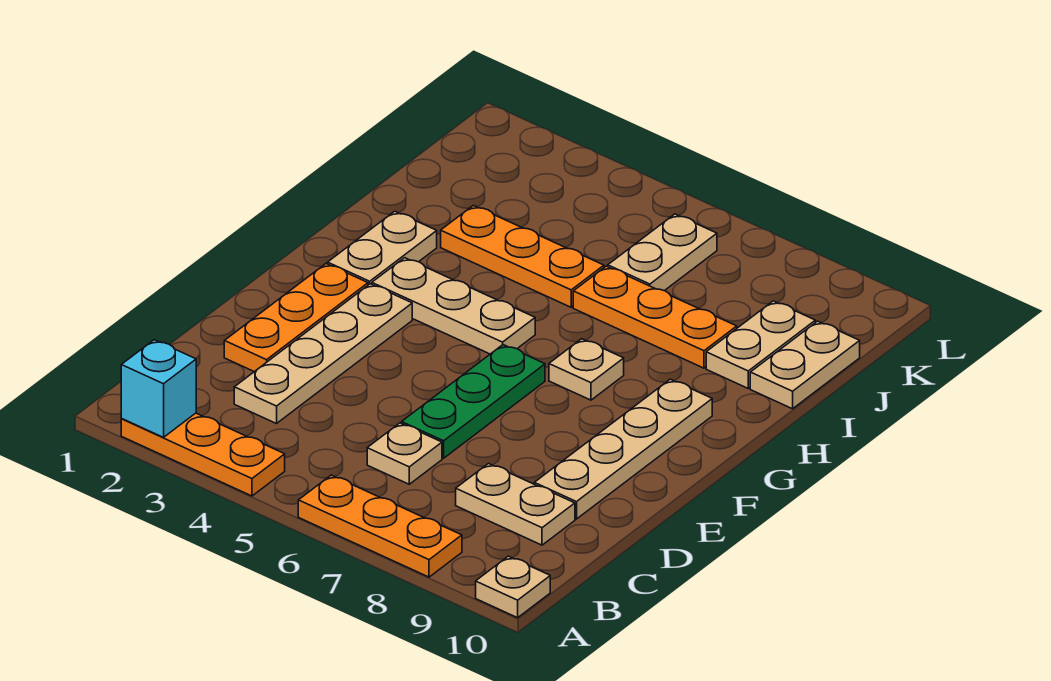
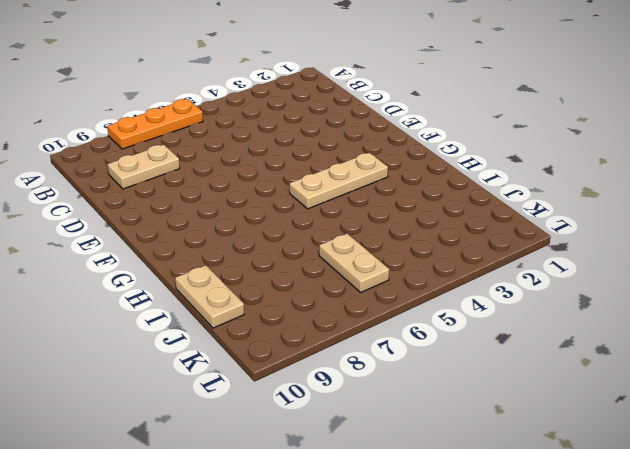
none -> orange 1x3 plate [121,413,285,496]
none -> tan 1x1 plate [476,556,550,618]
none -> tan 1x4 plate [234,284,412,424]

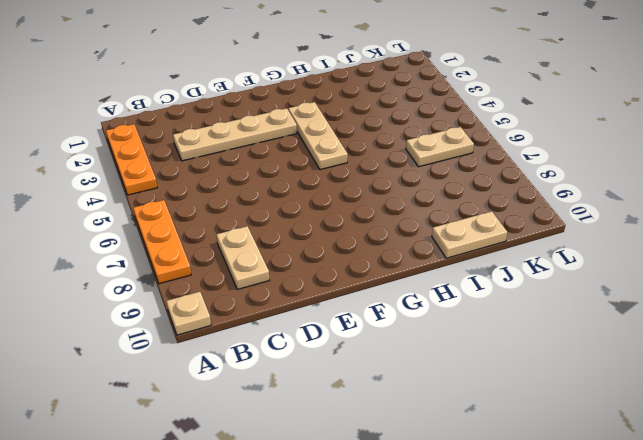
none -> tan 1x1 plate [367,423,442,484]
none -> orange 1x3 plate [224,264,368,372]
none -> green 1x3 plate [402,345,545,458]

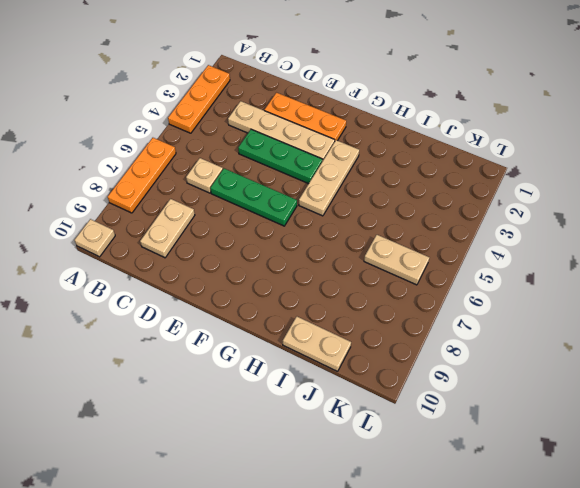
green 1x3 plate [238,129,322,184] -> none
none -> tan 1x4 plate [534,379,712,519]
none -> tan 1x2 plate [328,211,437,285]
none -> tan 1x1 plate [549,339,624,400]

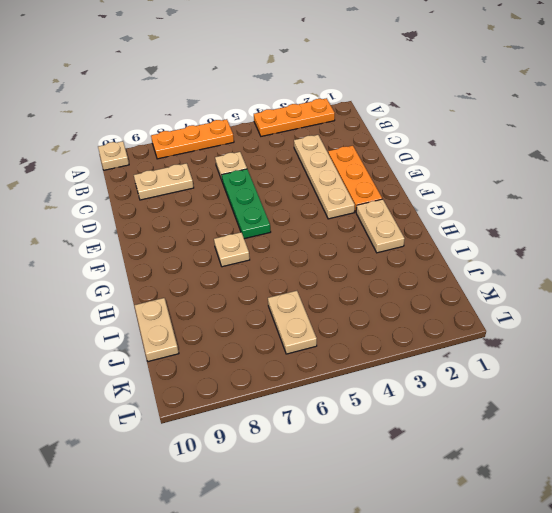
none -> tan 1x4 plate [534,379,712,519]
none -> tan 1x3 plate [372,258,535,354]
none -> orange 1x3 plate [441,205,604,307]

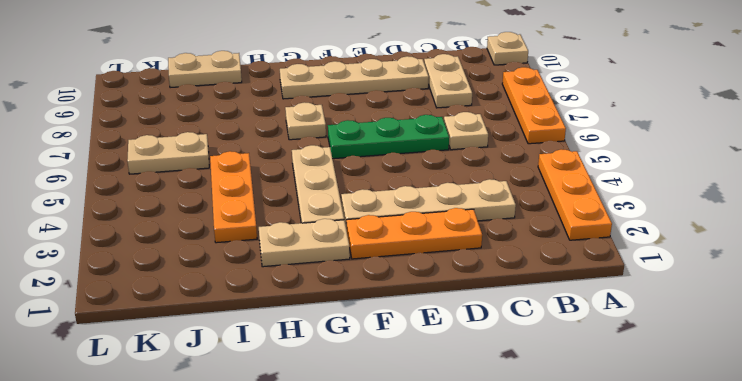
none -> orange 1x3 plate [573,266,737,368]
none -> tan 1x2 plate [706,301,815,388]
none -> cyan 1x1 brick [121,340,196,437]

